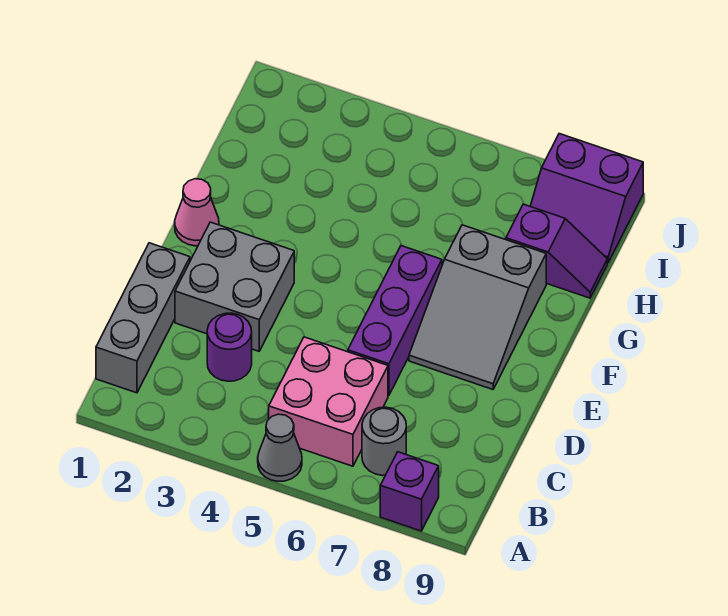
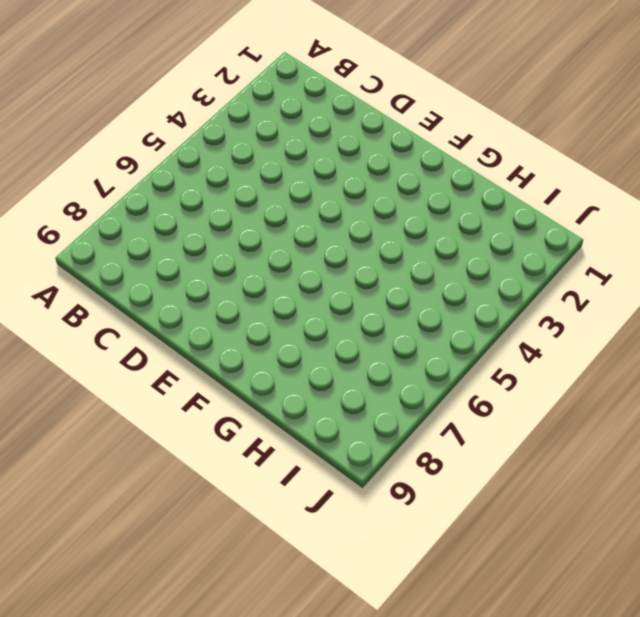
none -> grey 1x1 cone [258,414,302,481]
none -> purple 1x1 brick [380,452,439,531]
none -> grey 1x3 brick [96,243,190,393]

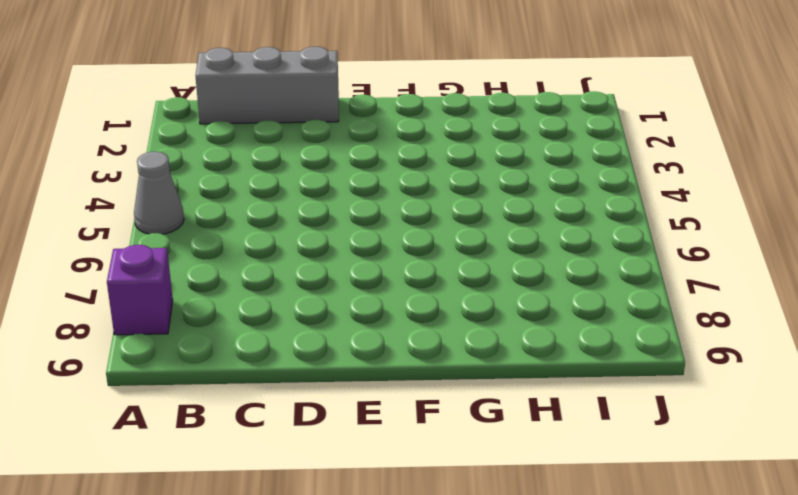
none -> pink 2x2 brick [269,337,388,466]
none -> grey 1x1 round brick [362,407,406,476]
none -> purple 1x1 round brick [207,313,252,381]

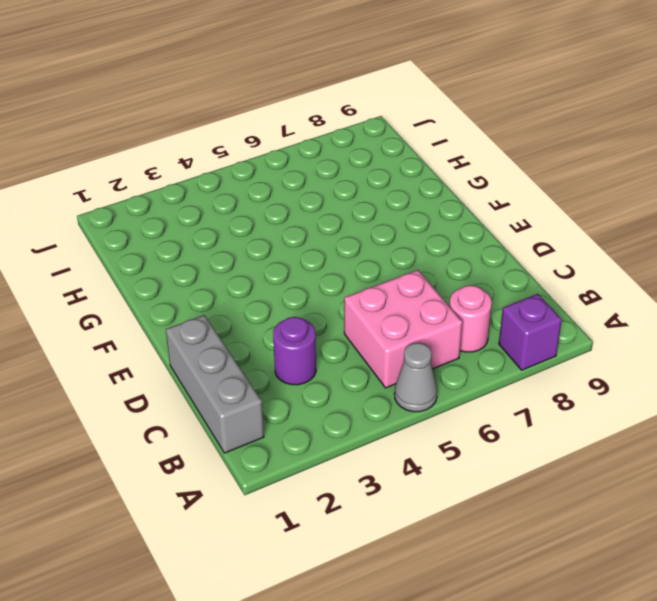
pink 1x1 round brick [449,285,492,352] -> grey 1x1 round brick [362,407,406,476]
none -> grey 2x2 brick [175,222,294,351]
none -> purple 1x3 brick [348,245,442,396]
none -> grey 2x3 slope [409,225,546,390]

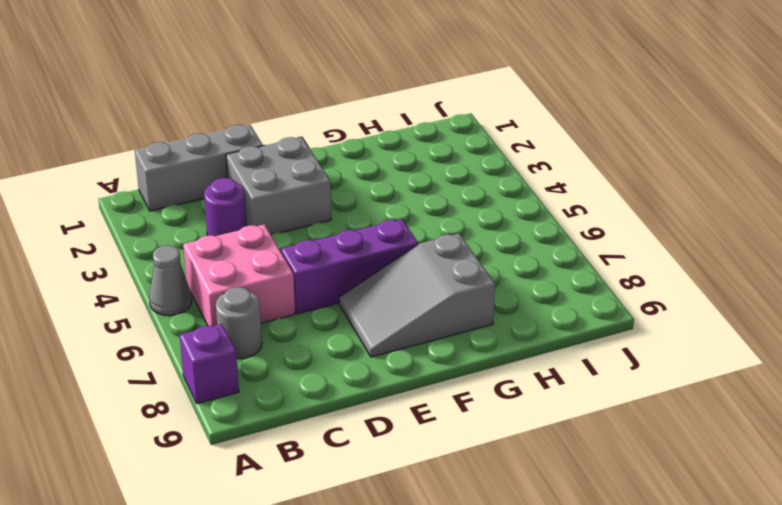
none -> pink 1x1 cone [175,179,219,246]
none -> purple 1x2 slope [506,204,607,298]
none -> purple 2x2 slope [530,134,643,263]

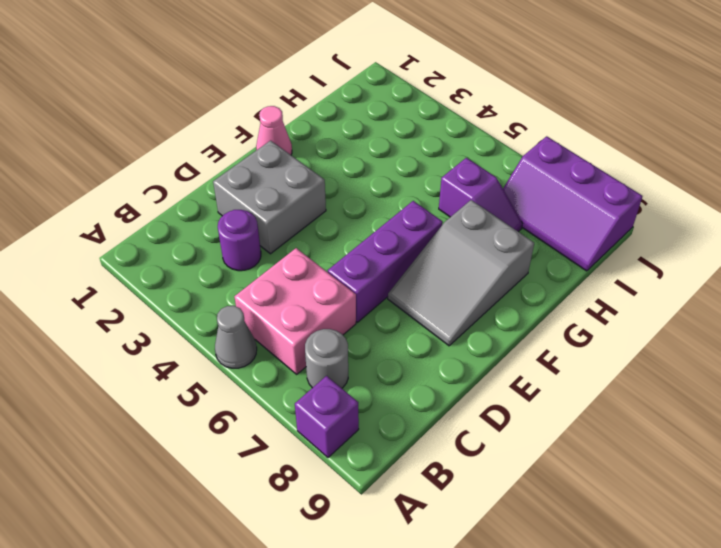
purple 1x2 slope [439,158,522,232] -> purple 1x2 slope moved to [506,204,607,298]
purple 2x3 slope [503,136,643,271] -> purple 2x2 slope [530,134,643,263]
none -> grey 1x3 brick [96,243,190,393]

